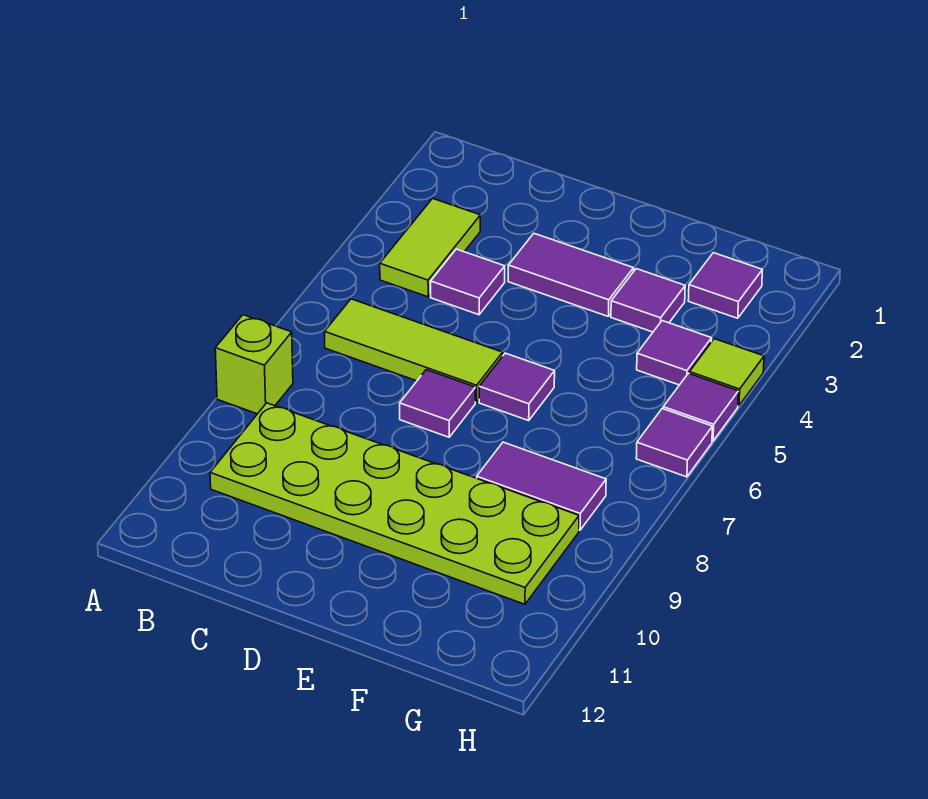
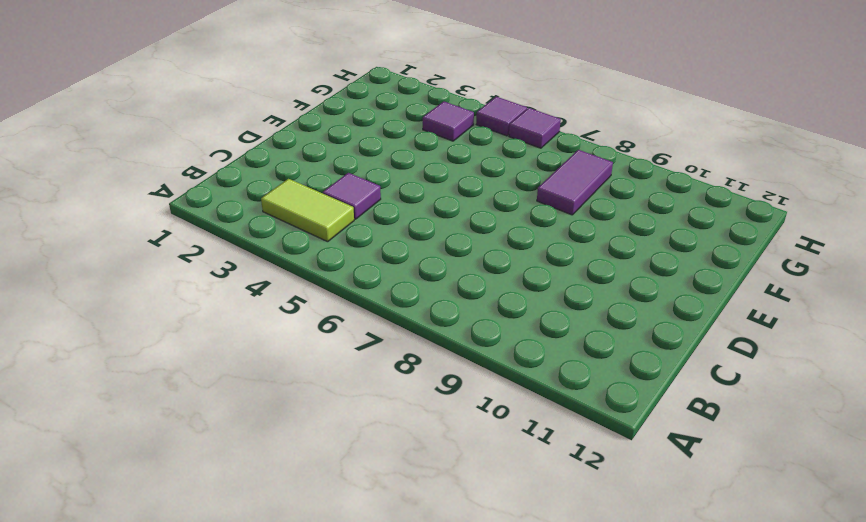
none -> lime 1x1 brick [215,315,293,414]
none -> lime 1x3 tile [325,299,503,402]
none -> lime 2x6 plate [210,403,579,604]

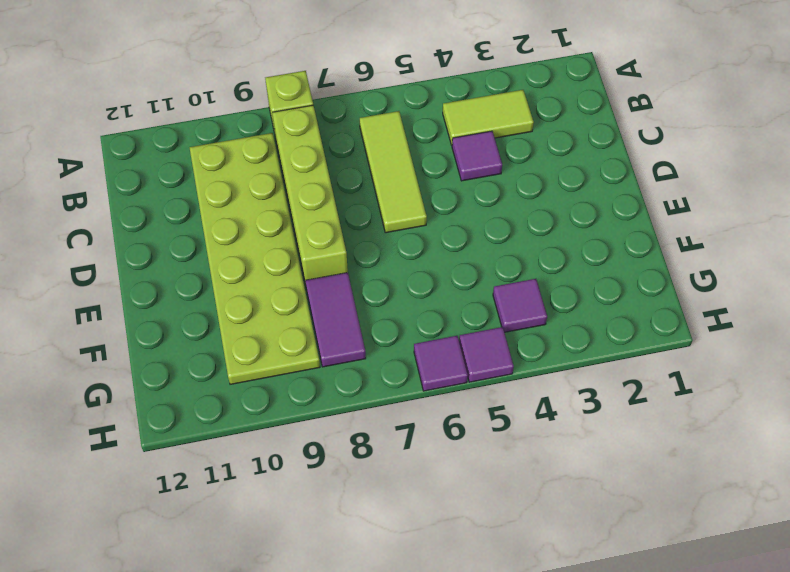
lime 1x4 brick [272,105,348,285] -> none
none -> purple 1x2 tile [508,234,634,316]
none -> purple 1x1 tile [400,370,475,437]
none -> purple 1x1 tile [479,353,555,421]

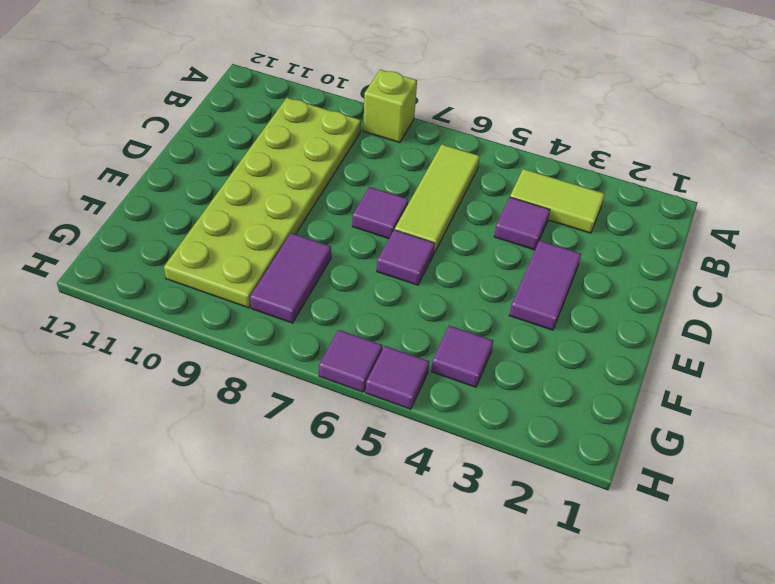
none -> purple 1x1 tile [611,269,685,332]
none -> purple 1x1 tile [688,253,762,318]
none -> lime 1x1 tile [689,339,764,406]

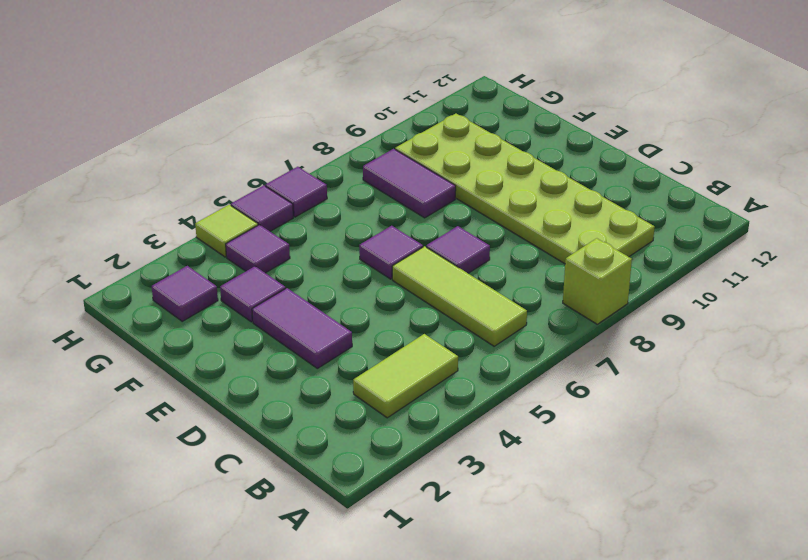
none -> purple 1x1 tile [431,249,505,315]

